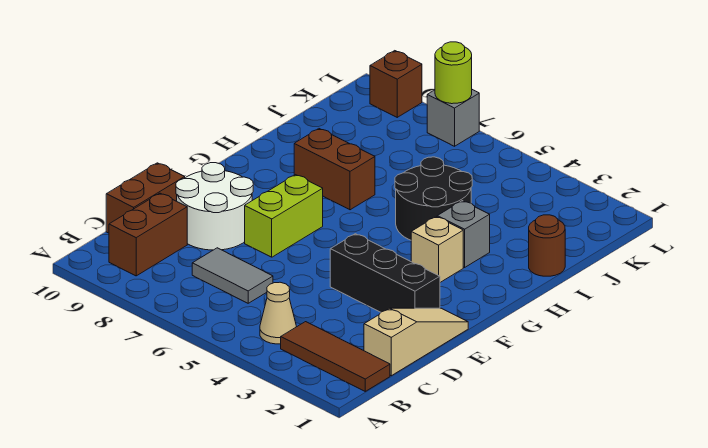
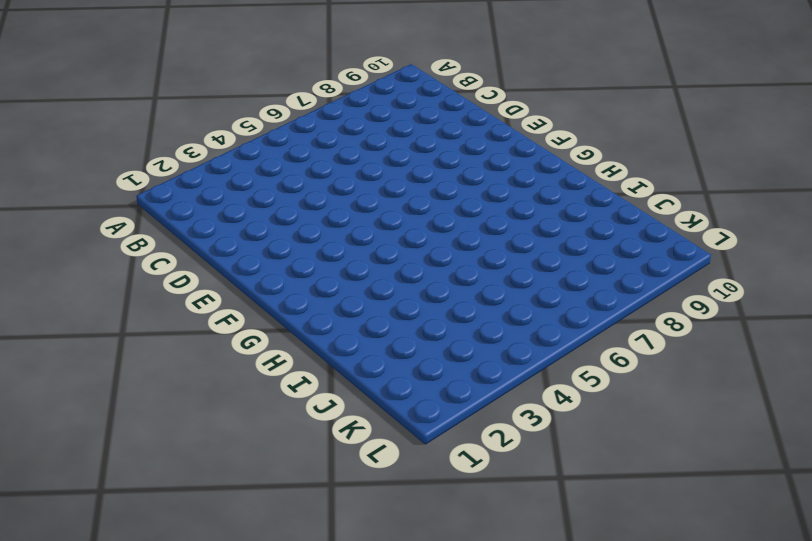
none -> brown 1x3 tile [281,322,390,391]
none -> tan 1x1 cone [260,282,296,344]
none -> brown 1x2 brick [109,193,187,276]

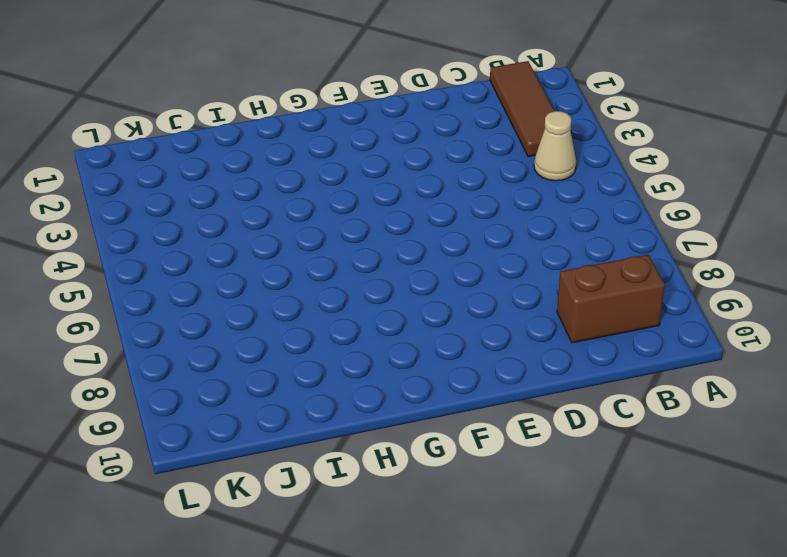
none -> tan 1x3 slope [364,308,468,376]
none -> grey 1x2 tile [192,248,273,303]
none -> brown 1x2 brick [106,163,185,233]

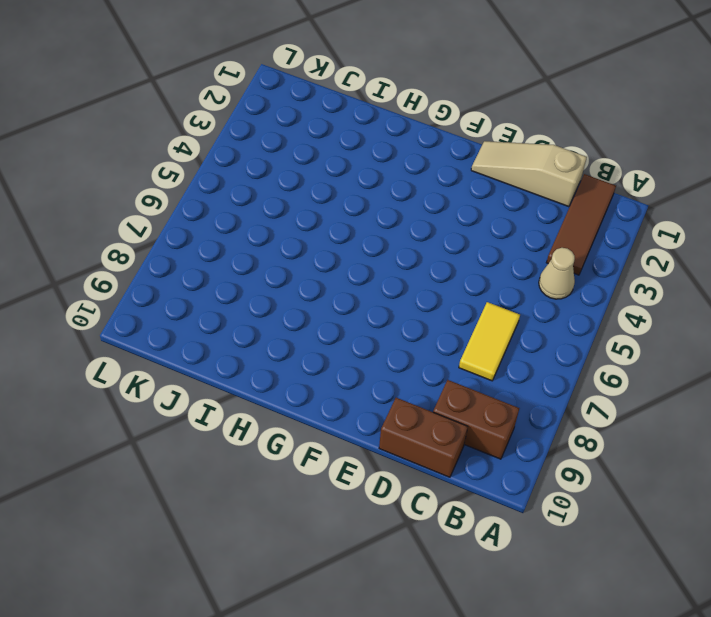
yellow 1x2 tile [459,302,520,381] -> grey 1x2 tile [192,248,273,303]
none -> white 2x2 round brick [176,163,253,250]
none -> black 1x3 brick [330,234,440,312]
none -> lime 1x2 brick [245,175,323,257]

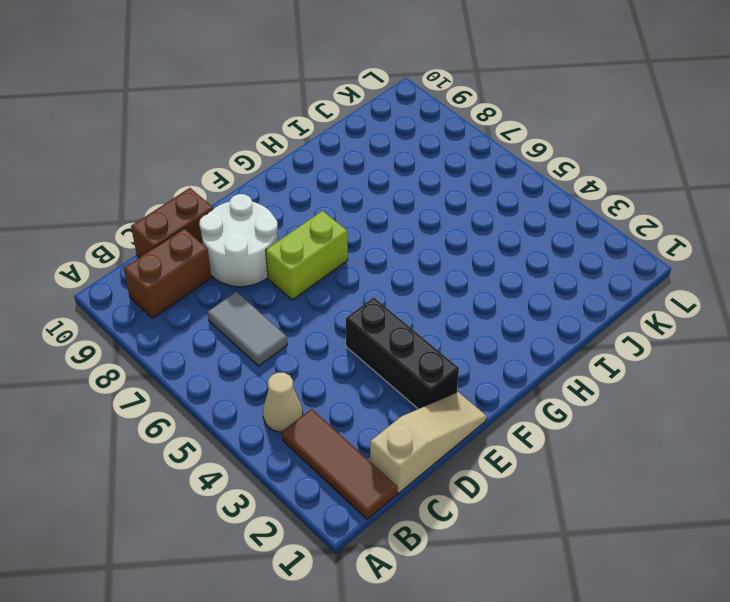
none -> tan 1x1 brick [411,217,463,282]
none -> grey 1x1 brick [437,201,490,267]
none -> black 2x2 round brick [395,157,472,240]

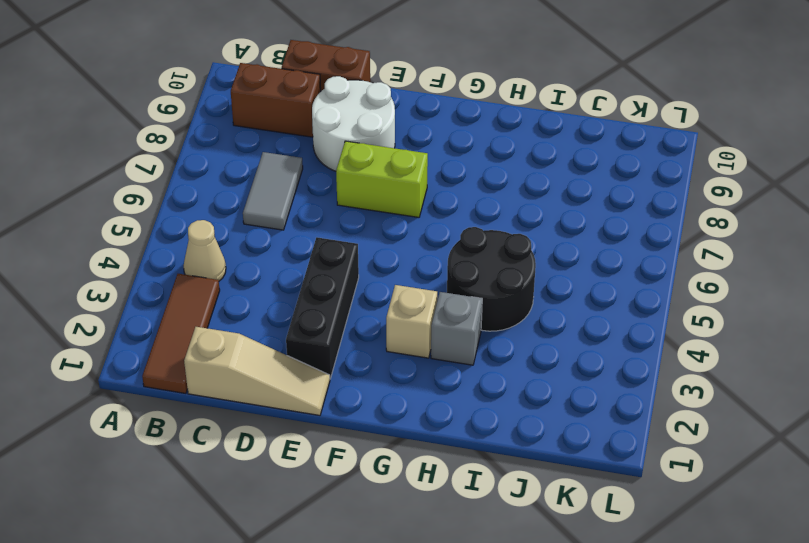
none -> brown 1x2 brick [294,129,375,210]
none -> brown 1x1 round brick [529,215,565,276]
none -> grey 1x1 brick [427,90,479,146]

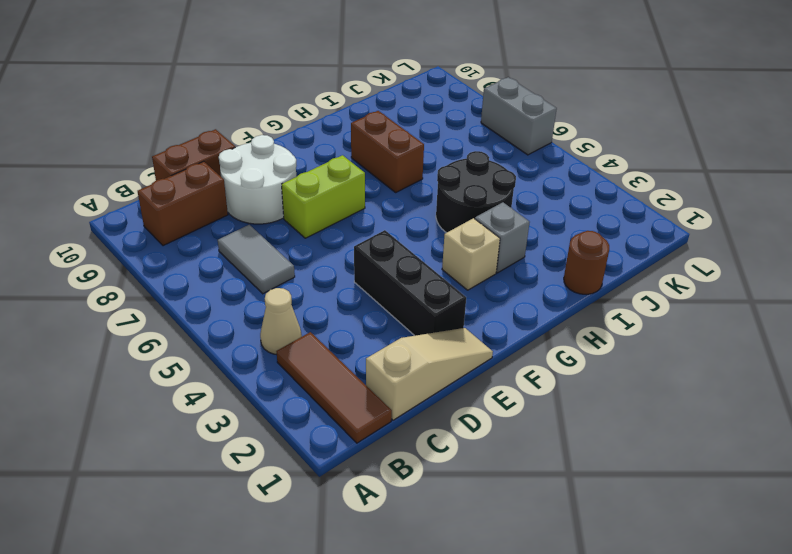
grey 1x2 brick [481,77,557,155] -> grey 1x1 brick [427,90,479,146]
none -> brown 1x1 brick [370,51,422,117]
none -> lime 1x1 round brick [435,42,472,104]

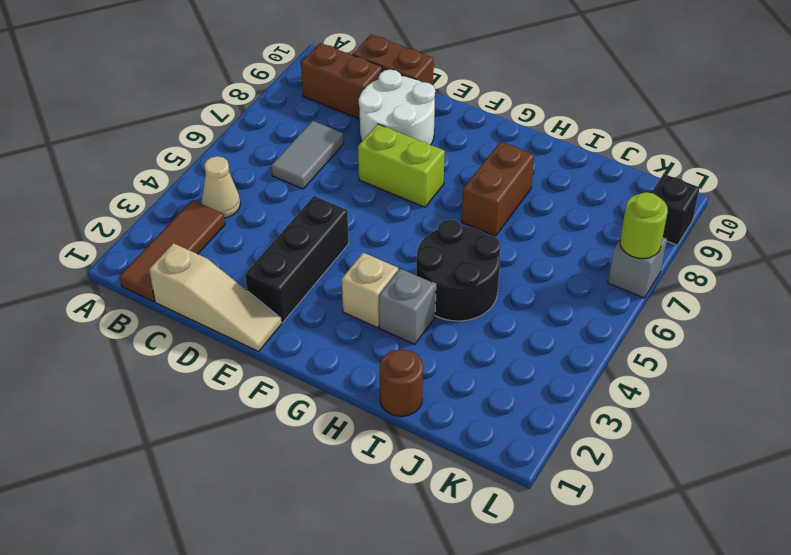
black 1x1 brick [651,174,700,245] -> brown 1x1 brick [370,51,422,117]

